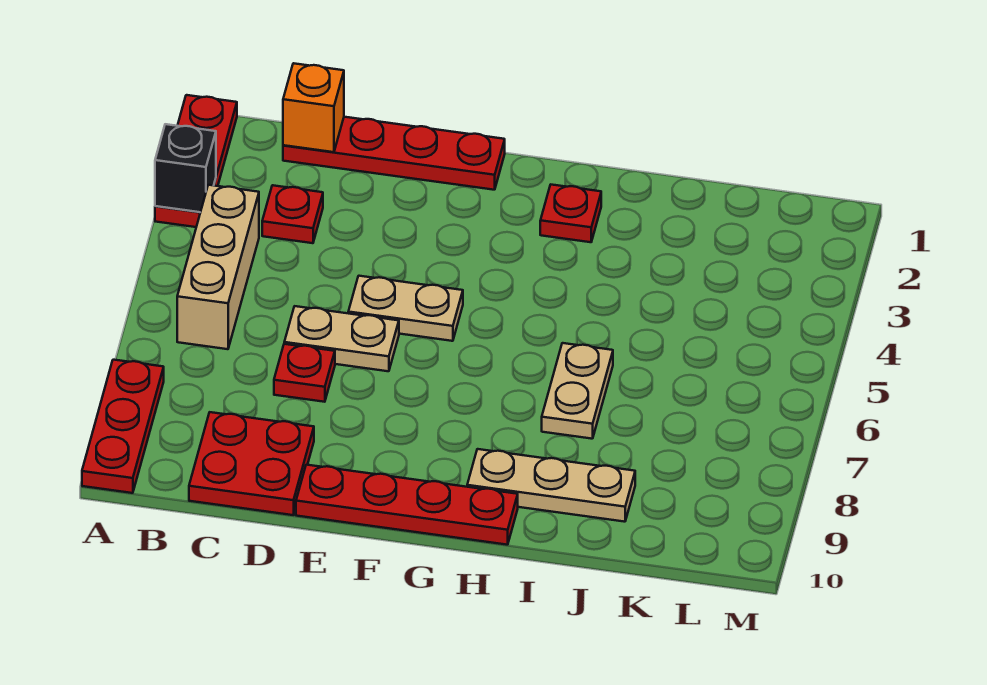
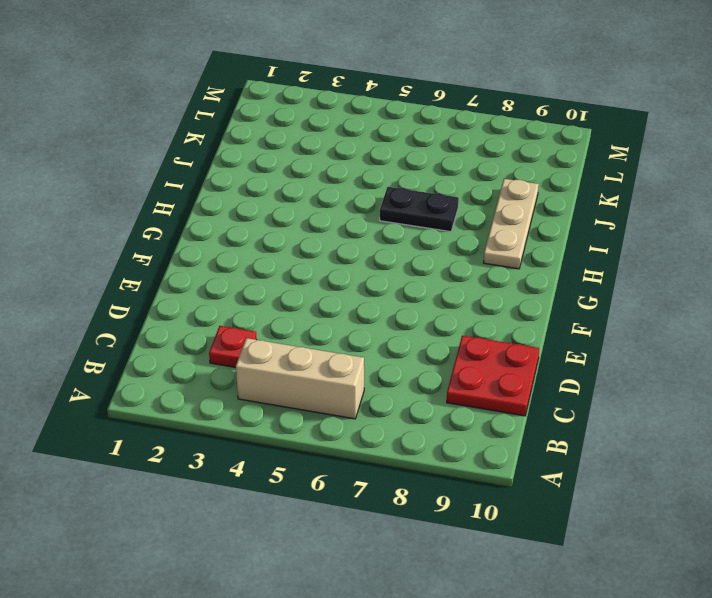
black 1x2 plate [380,187,459,232] -> tan 1x2 plate [542,343,613,439]
none -> red 1x3 plate [155,95,237,227]
none -> red 1x3 plate [82,360,164,493]
none -> red 1x4 plate [283,117,505,190]

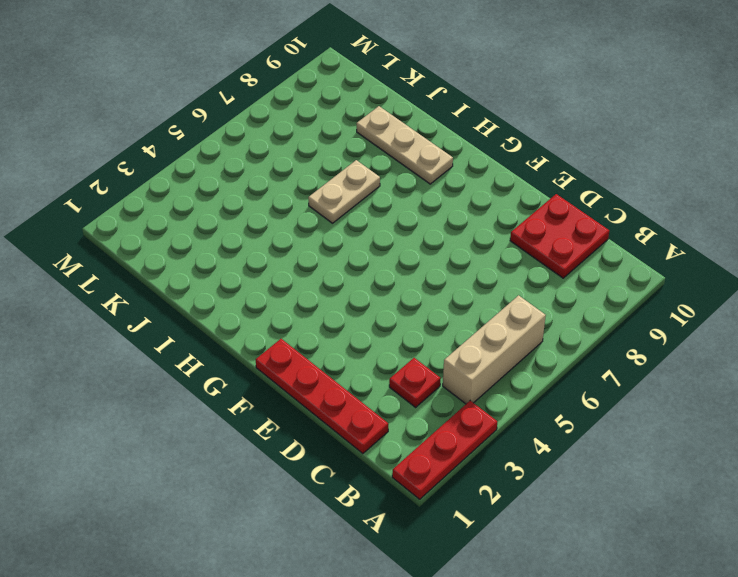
none -> red 1x3 plate [82,360,164,493]
none -> tan 1x2 plate [284,306,399,371]
none -> red 1x1 plate [274,344,335,402]

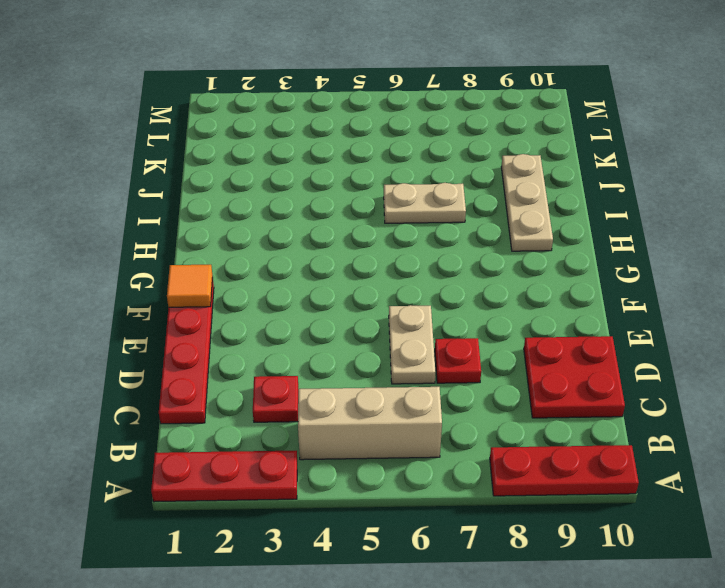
orange 1x1 tile [167,265,213,307] -> none
none -> tan 1x2 plate [348,276,463,341]
none -> red 1x4 plate [296,465,518,545]
none -> red 1x1 plate [540,185,601,242]

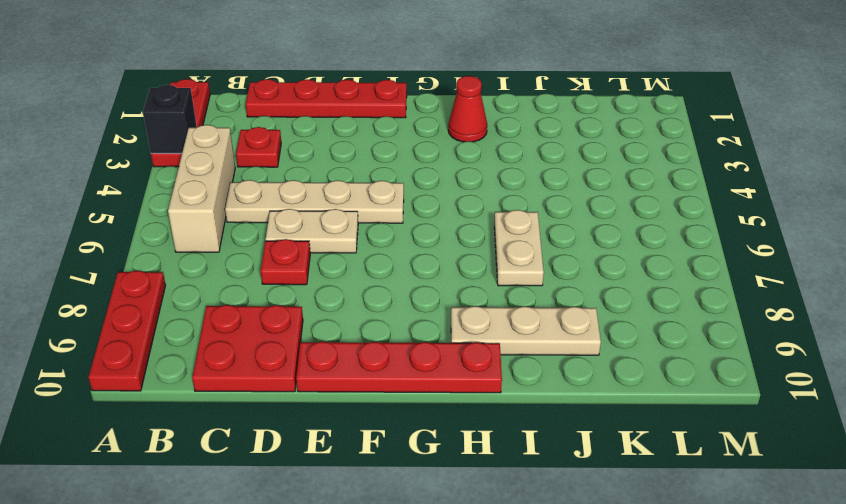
tan 1x4 plate [225,180,404,223] -> tan 1x2 plate [348,276,463,341]
red 1x1 cone [448,76,487,142] -> red 1x1 plate [540,185,601,242]
none -> orange 1x1 brick [283,63,344,152]

